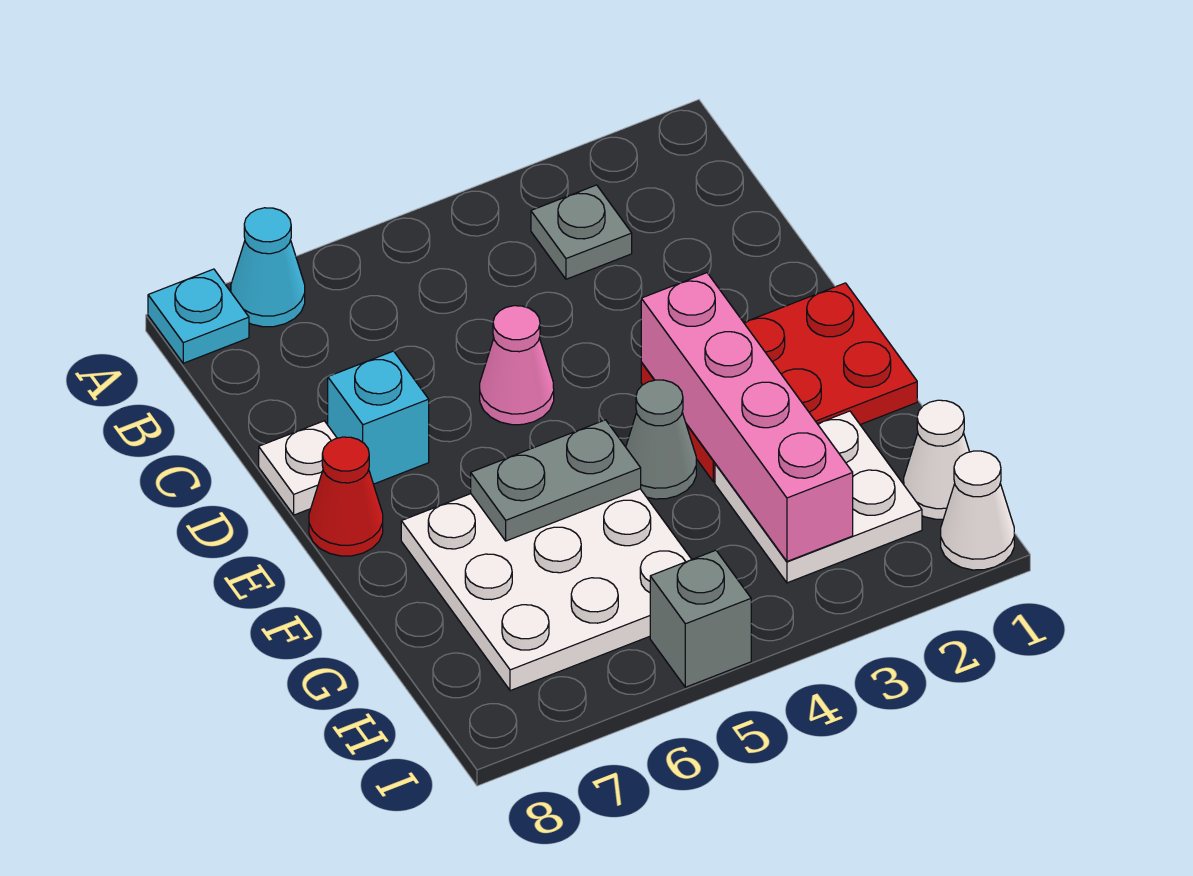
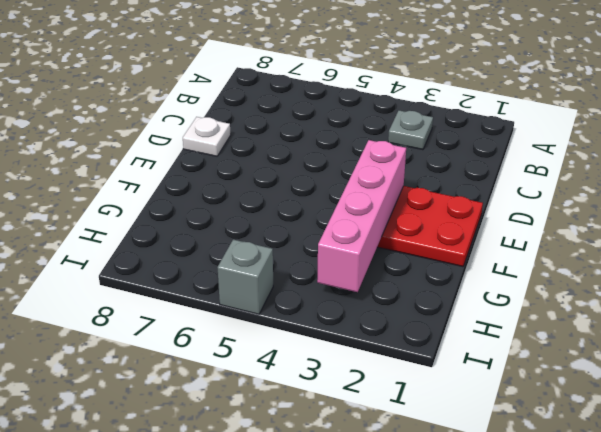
none -> cyan 1x1 cone [231,208,305,327]
none -> cyan 1x1 plate [148,269,249,363]
none -> pink 1x1 cone [480,306,554,425]

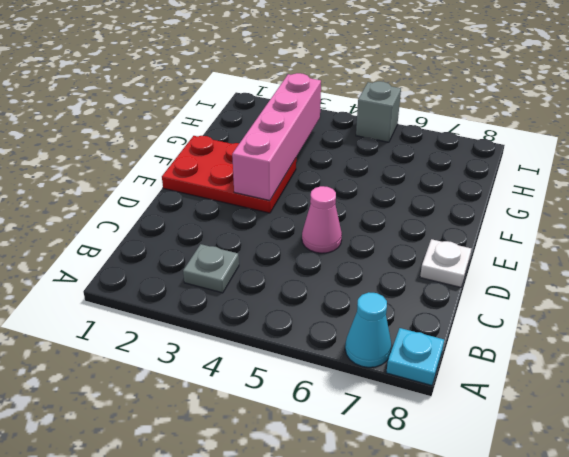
none -> cyan 1x1 brick [328,351,429,484]
none -> red 1x1 cone [309,437,383,556]
none -> grey 1x1 cone [626,380,696,499]

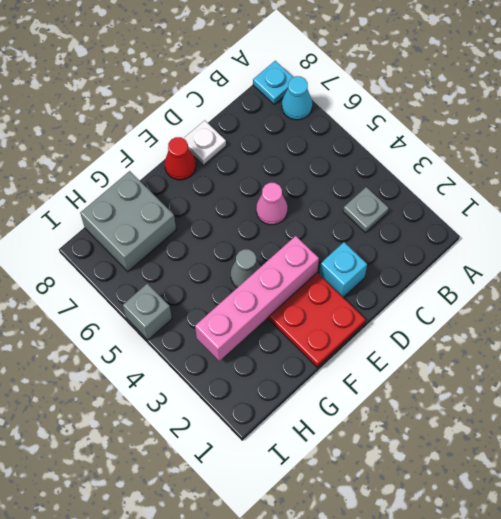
cyan 1x1 brick [319,242,367,297] -> cyan 1x1 brick moved to [328,351,429,484]
grey 2x2 brick [80,171,176,272] -> white 3x3 plate [401,489,692,691]
none -> white 2x2 plate [715,411,922,583]
none -> white 1x1 cone [904,400,969,519]
none -> white 1x1 cone [941,451,1014,570]

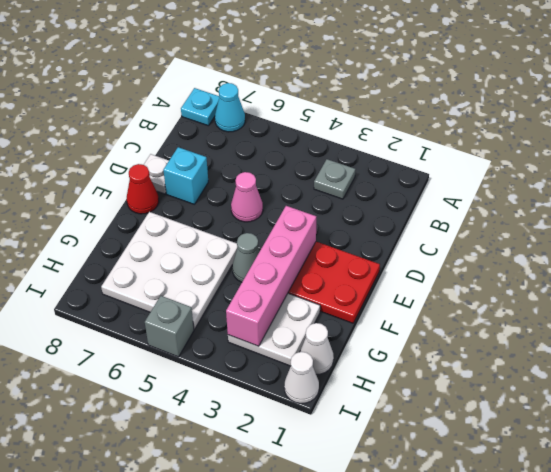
none -> grey 1x2 plate [471,420,641,541]

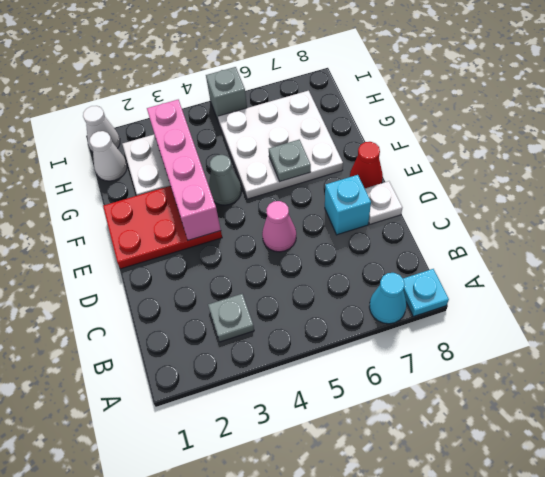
grey 1x1 plate [269,140,311,182] -> grey 1x2 plate [471,420,641,541]

